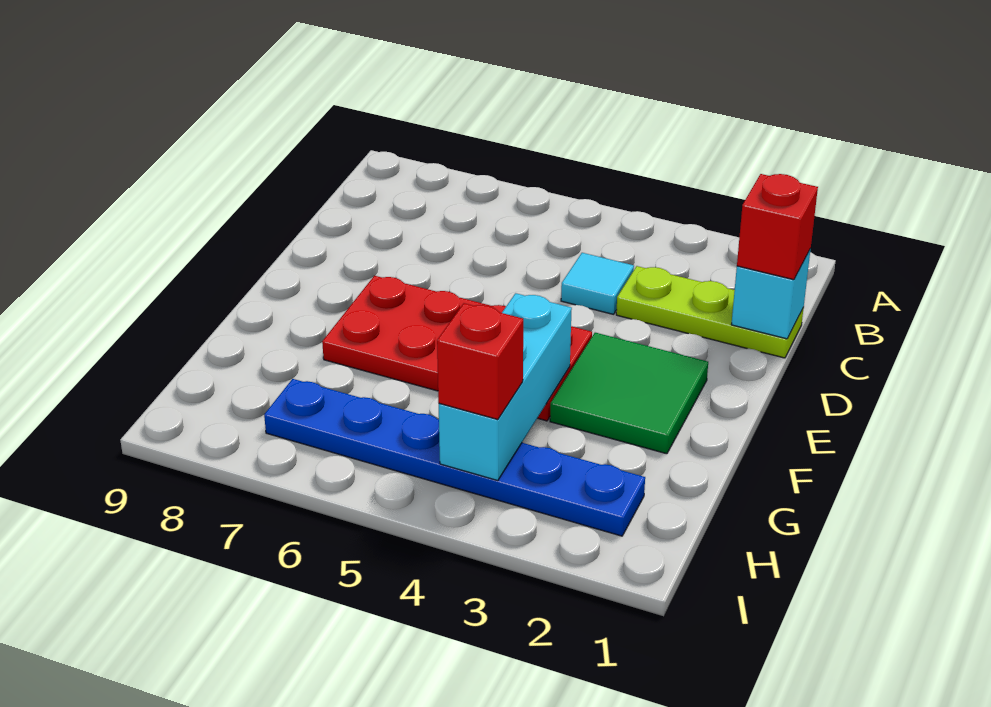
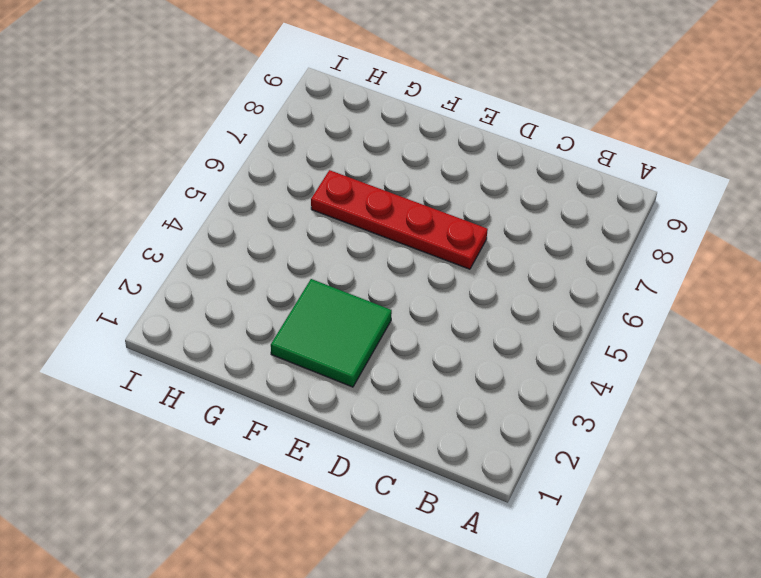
red 1x4 plate [311,170,488,269] -> red 2x4 plate [322,276,592,421]
none -> lime 1x3 plate [616,266,804,358]
none -> cyan 1x1 tile [561,253,634,314]

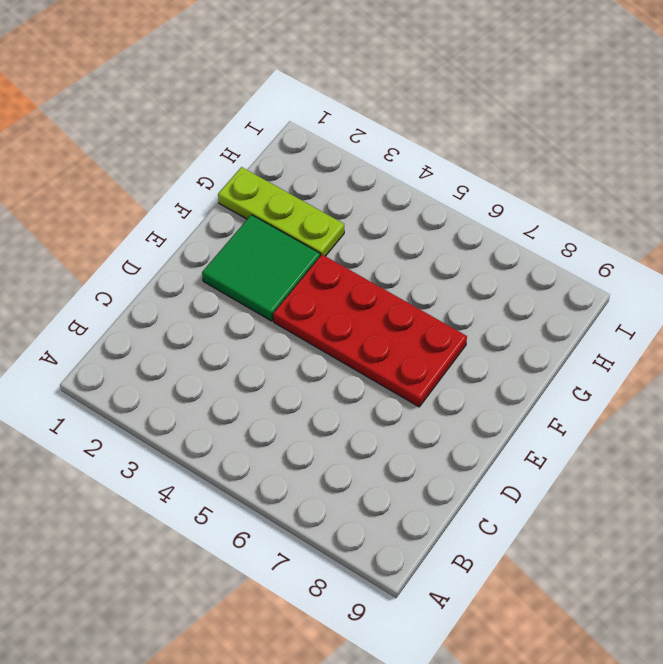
lime 1x3 plate [218,167,344,256] -> lime 1x3 plate moved to [616,266,804,358]
none -> cyan 1x1 tile [561,253,634,314]
none -> blue 1x6 plate [264,379,645,536]

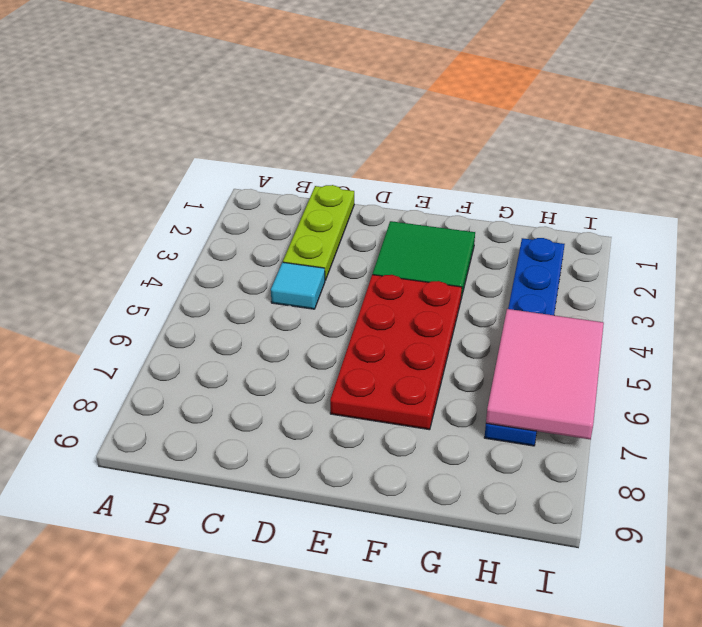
pink 2x3 tile [486,309,604,439] -> none
none -> cyan 1x1 brick [731,249,811,339]
none -> cyan 1x3 brick [439,293,572,481]

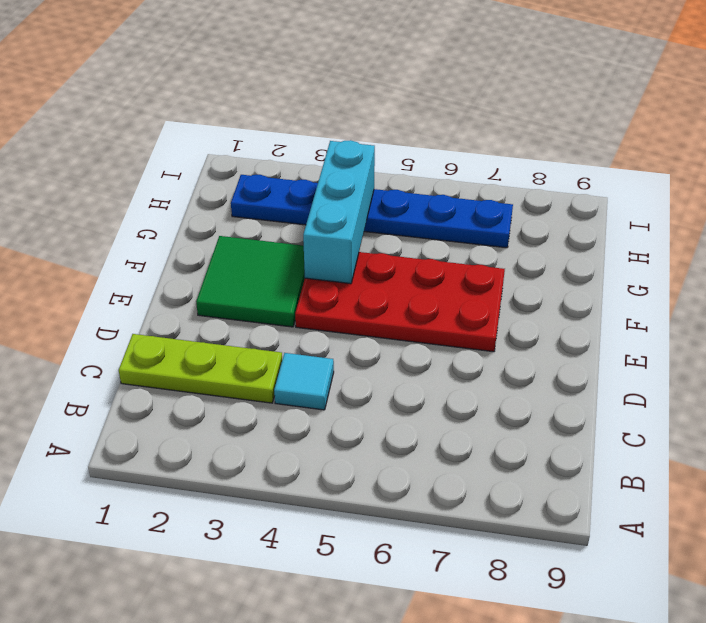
none -> cyan 1x1 brick [731,249,811,339]
none -> red 1x1 brick [737,174,818,280]

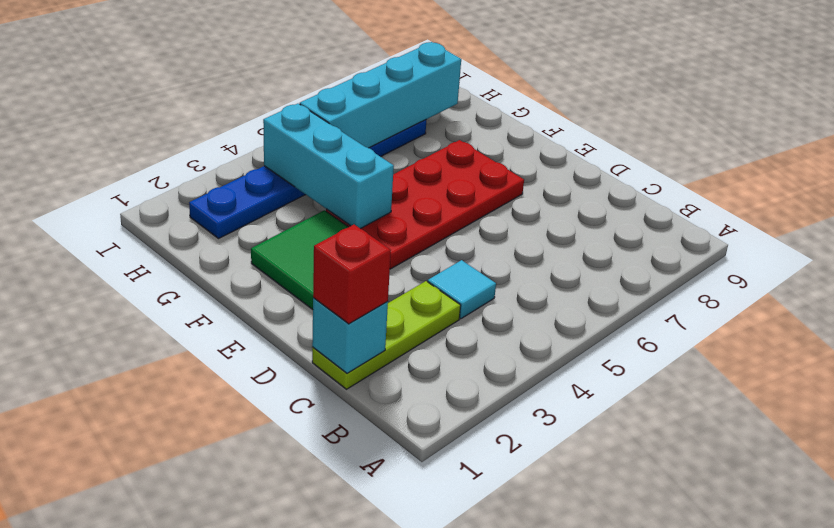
cyan 1x4 brick [300,42,461,148] -> none
none -> red 1x1 brick [437,303,523,420]

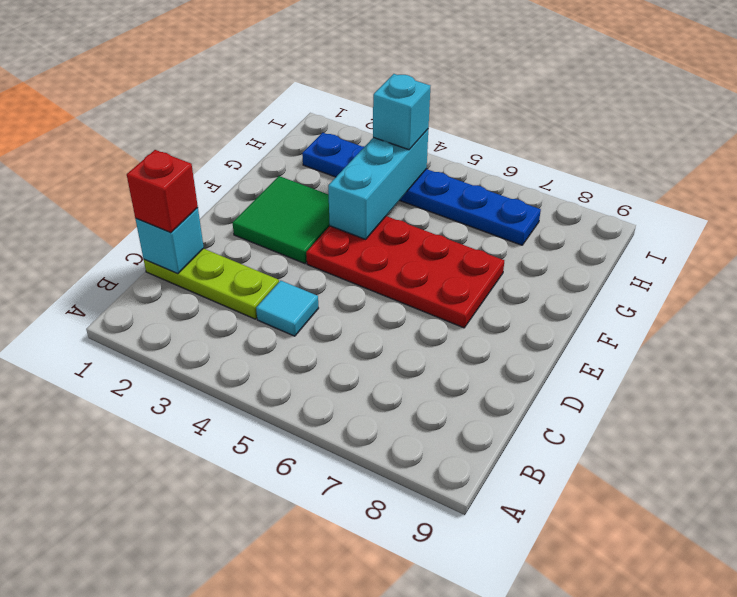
cyan 1x1 brick [373,74,430,150] -> red 1x1 brick [437,303,523,420]

